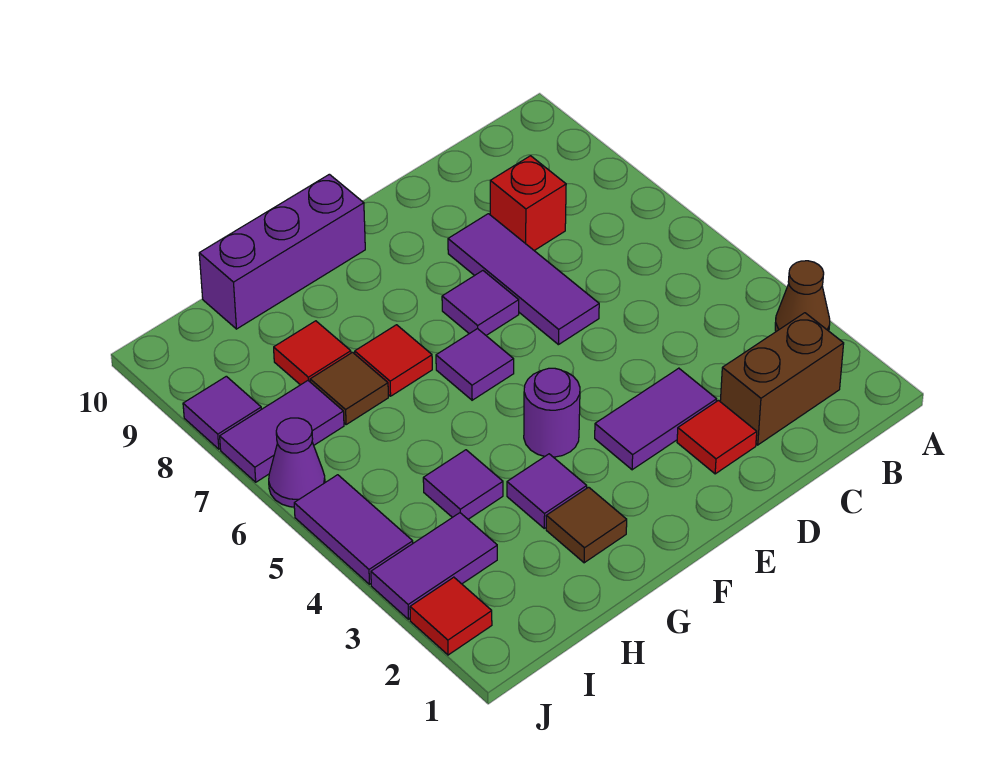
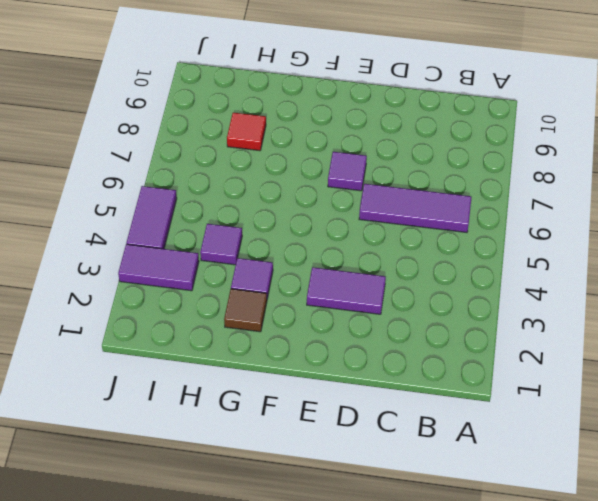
purple 1x3 tile [359,184,472,232] -> purple 1x3 tile turned to [448,214,599,345]
none -> brown 1x1 cone [775,261,830,331]
none -> brown 1x2 brick [720,313,844,445]
none -> red 1x1 brick [490,156,566,250]

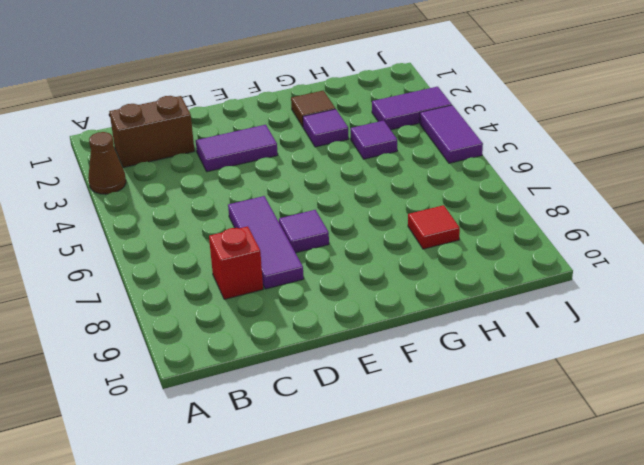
none -> red 1x1 tile [677,401,757,474]
none -> purple 1x1 round brick [524,368,580,457]
none -> purple 1x1 tile [436,329,514,400]

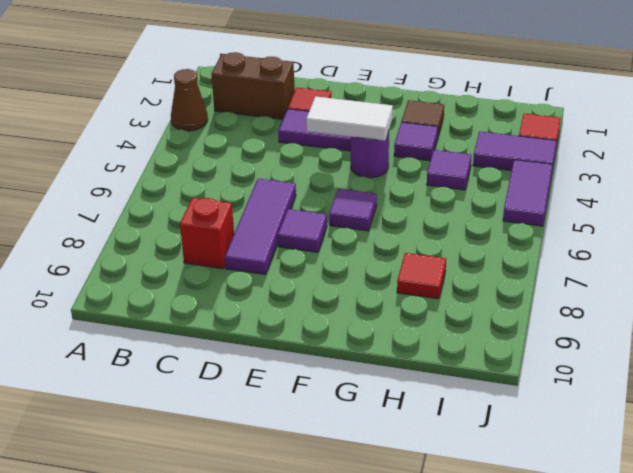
white 1x2 tile [306,96,393,141] -> none
none -> purple 1x3 brick [199,174,365,329]
none -> red 1x1 tile [355,325,432,396]
none -> brown 1x1 tile [310,352,388,425]

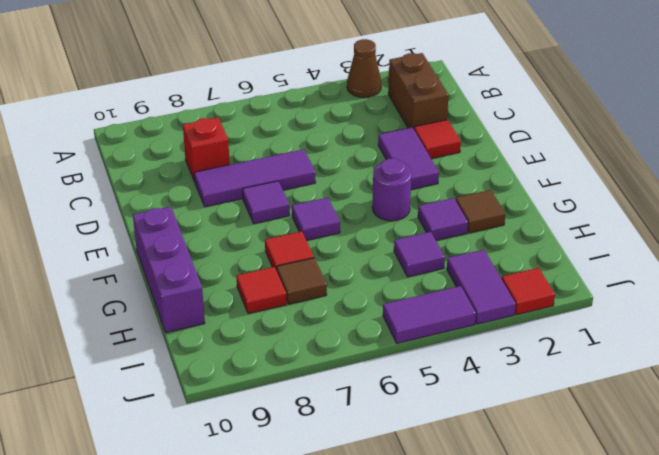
none -> purple 1x2 tile [220,381,344,482]
none -> purple 1x1 cone [269,418,325,507]
none -> purple 1x1 tile [183,376,261,449]

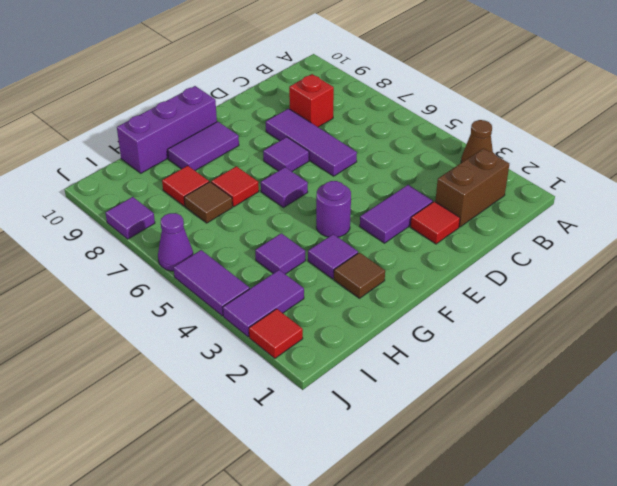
purple 1x2 tile [168,122,239,171] -> purple 1x2 tile moved to [220,381,344,482]

